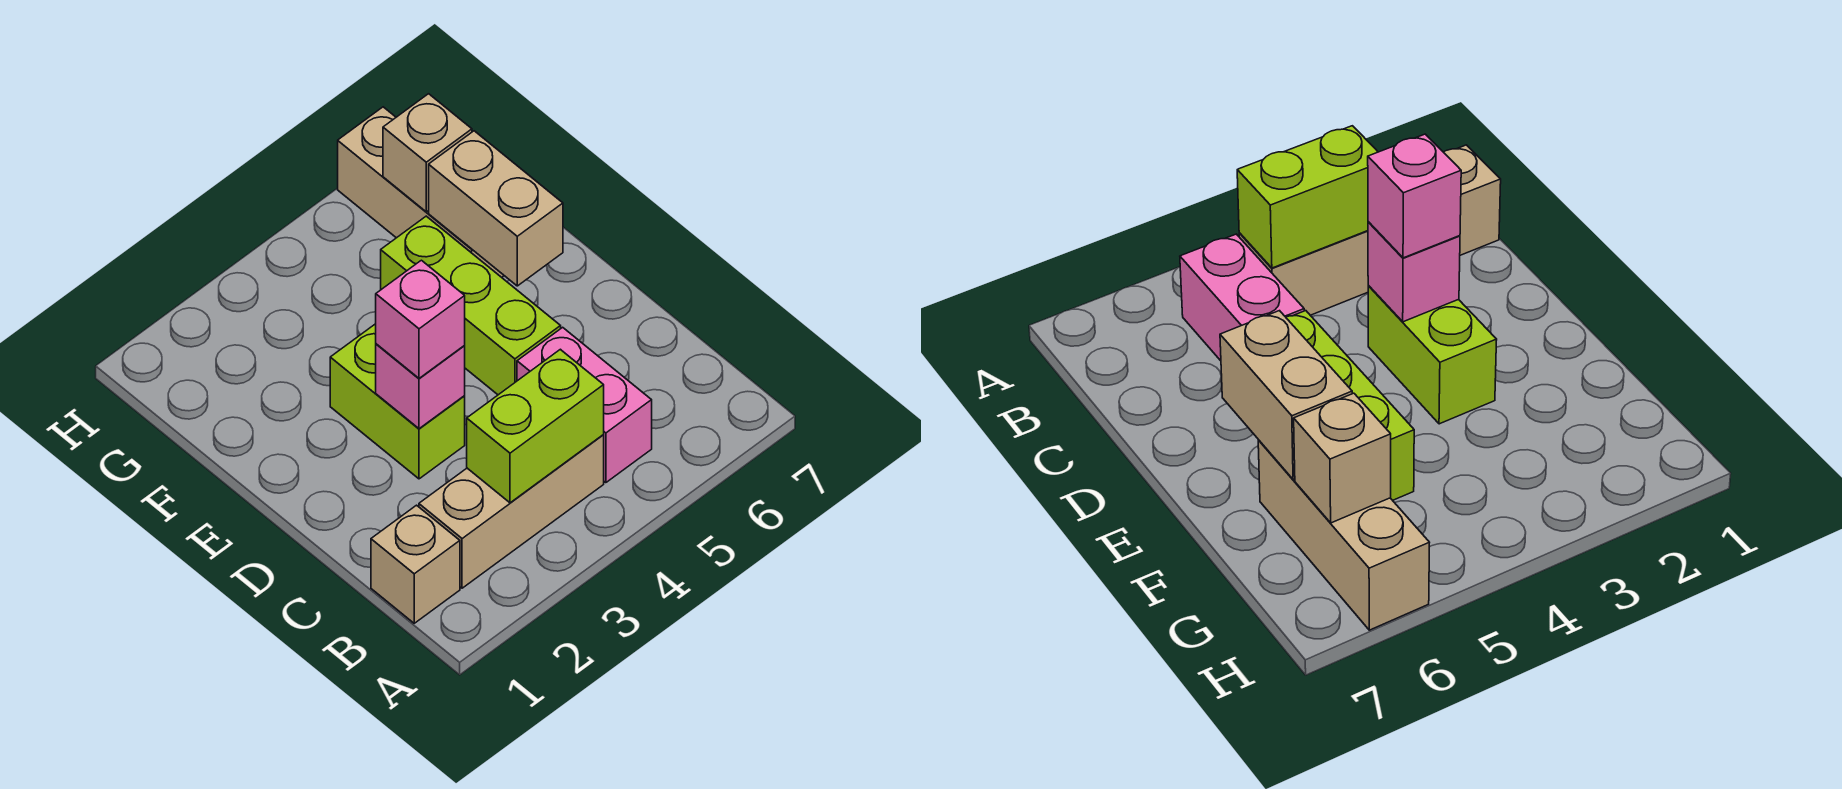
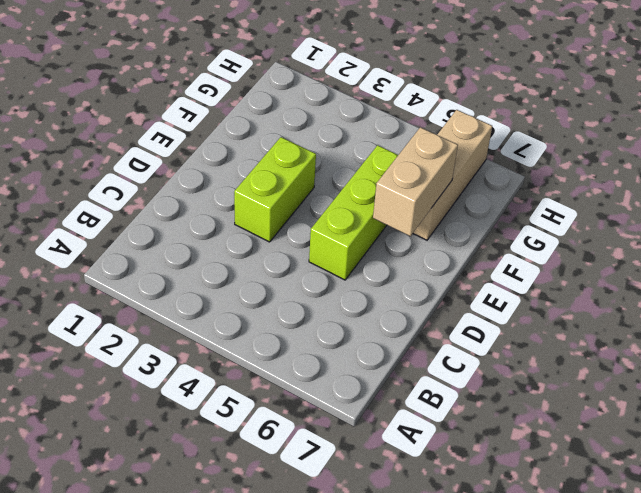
none -> tan 1x1 brick [371,505,460,623]
none -> tan 1x3 brick [419,435,604,588]

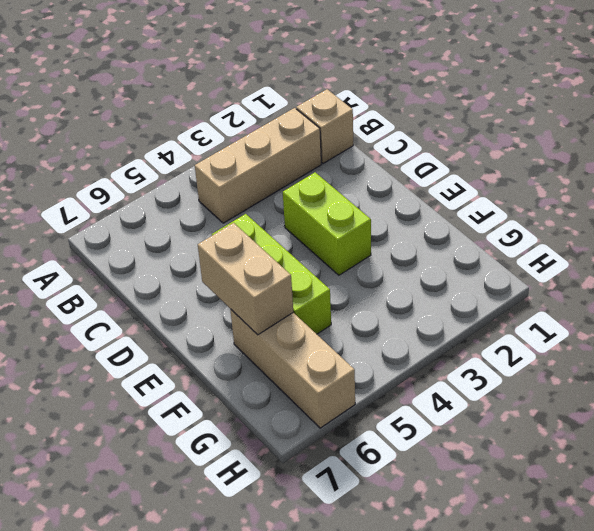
none -> pink 1x2 brick [517,327,652,483]
none -> lime 1x2 brick [467,349,604,503]

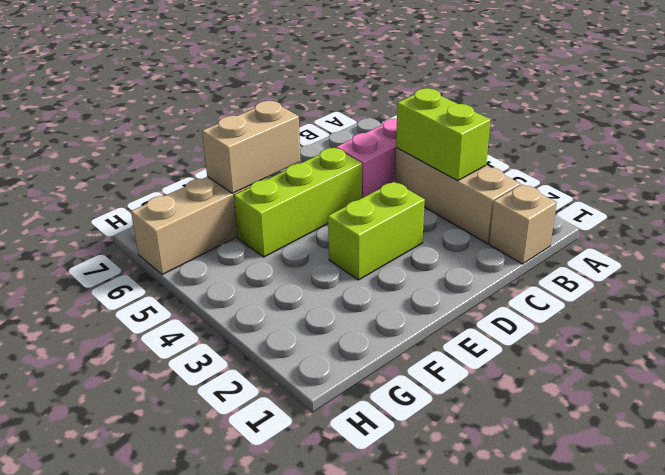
none -> pink 1x1 brick [376,344,465,429]
none -> tan 1x1 brick [383,94,472,212]

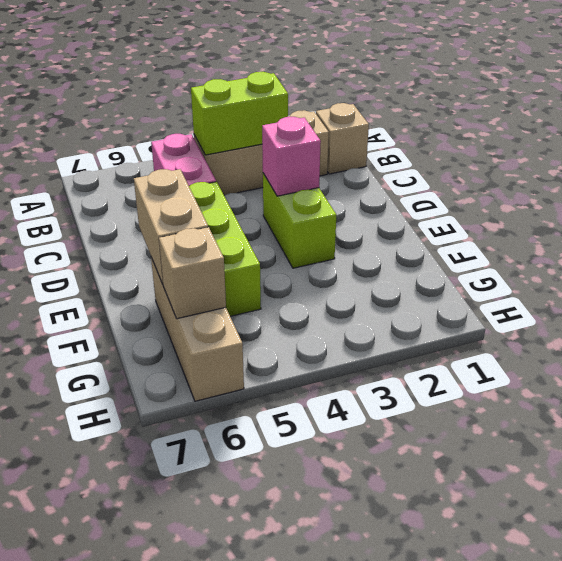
none -> pink 1x1 brick [376,260,465,378]

